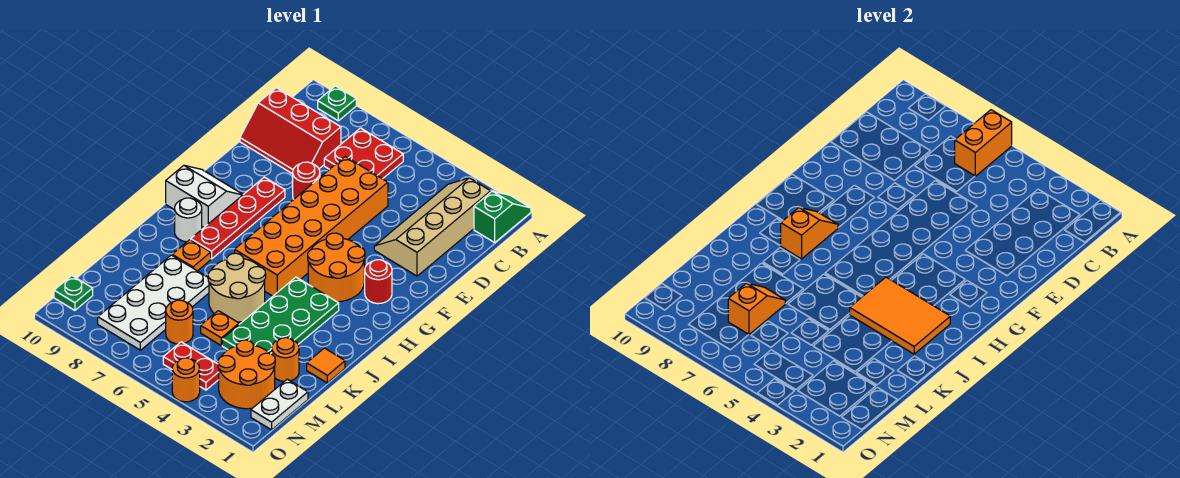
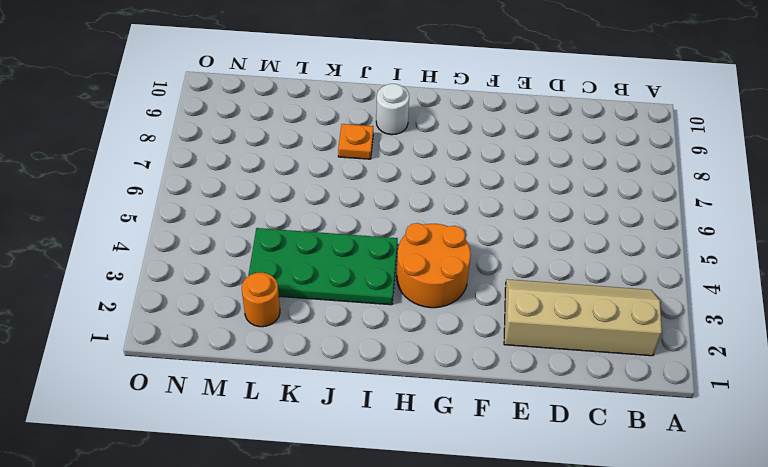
none -> green 1x2 slope [474,191,531,242]
none -> green 1x1 plate [318,86,356,121]
none -> red 2x2 plate [324,128,403,179]

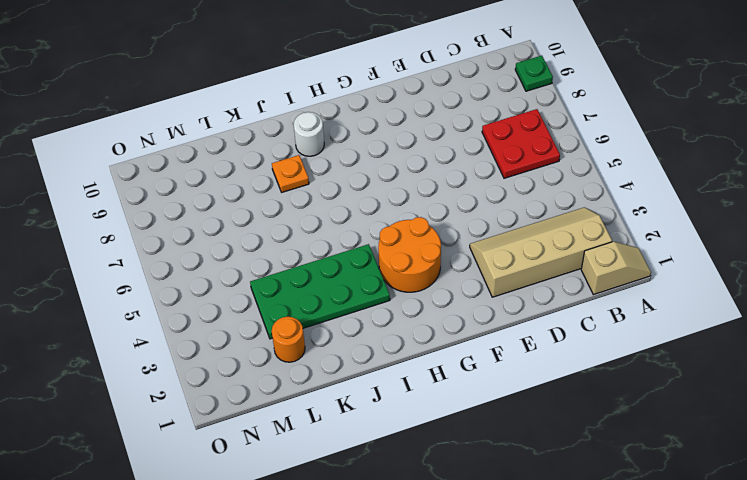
tan 1x2 slope [581,242,651,295] -> green 1x2 slope [474,191,531,242]
none -> red 2x3 slope [240,88,341,174]
none -> orange 2x6 brick [235,157,388,296]
none -> red 1x1 round brick [293,162,320,199]

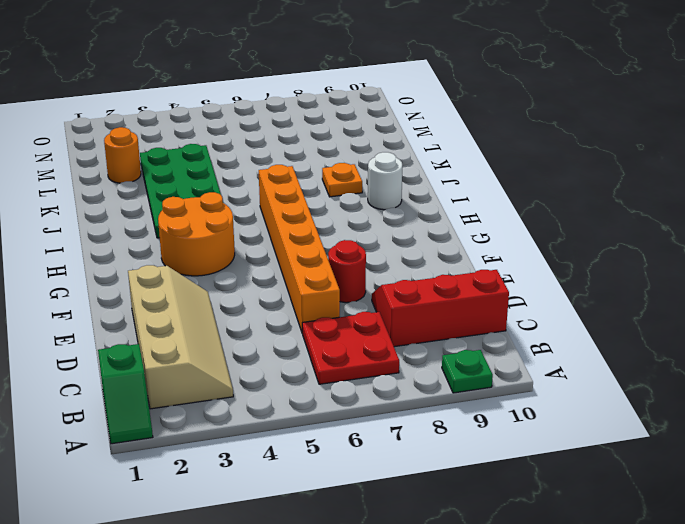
orange 1x6 brick [259,165,340,333] -> orange 2x6 brick [235,157,388,296]
none -> red 1x4 plate [191,177,285,259]
none -> red 1x1 round brick [365,260,392,304]
none -> white 2x2 slope [166,166,243,227]

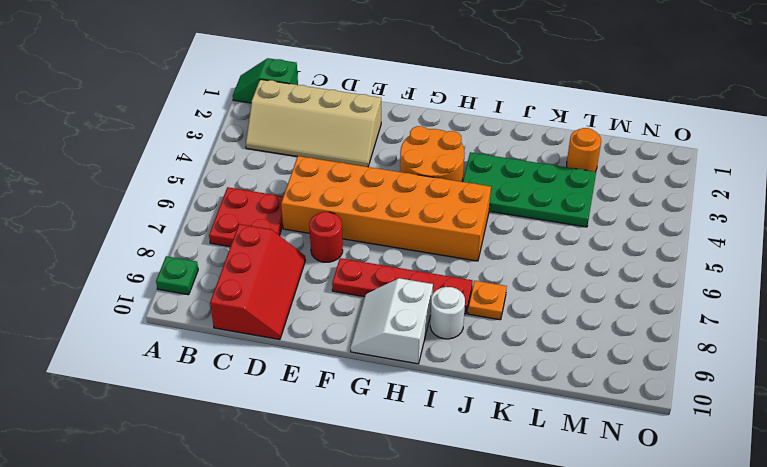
none -> red 1x1 round brick [365,260,392,304]
none -> tan 2x2 round brick [208,253,266,322]
none -> orange 1x1 tile [307,348,345,383]

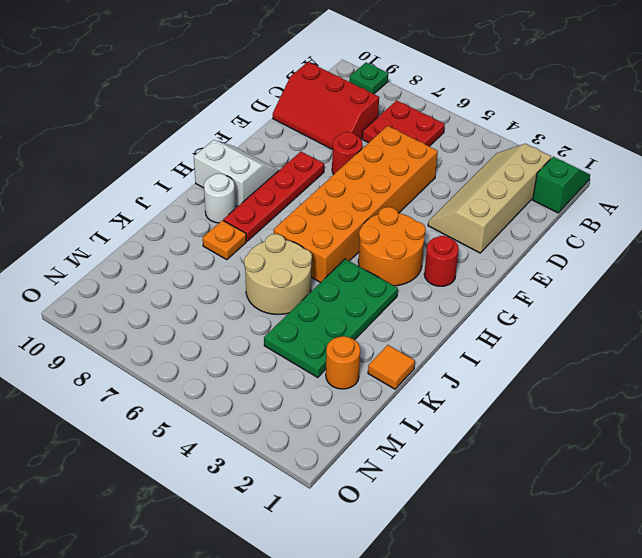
none -> white 2x4 plate [98,255,209,350]
none -> orange 1x1 plate [201,311,239,345]
none -> white 1x2 plate [251,379,308,430]

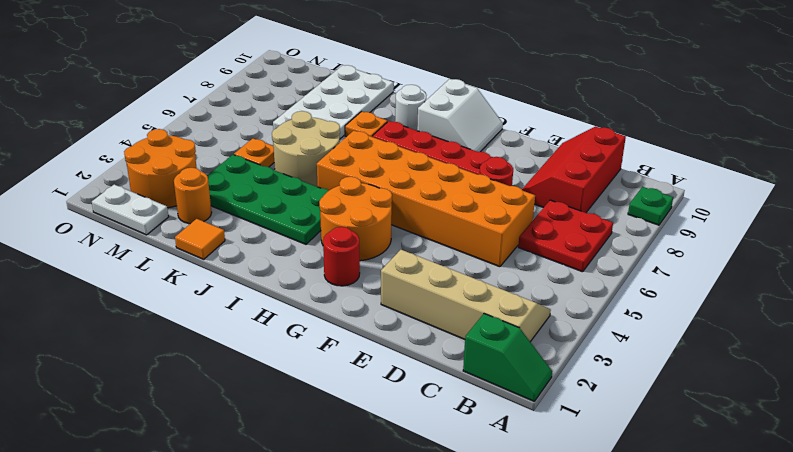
white 2x4 plate [273,65,393,139] -> white 2x4 plate turned to [98,255,209,350]
none -> orange 1x1 round brick [166,300,193,344]
none -> red 1x2 plate [163,342,219,390]
none -> green 1x1 plate [54,276,93,310]

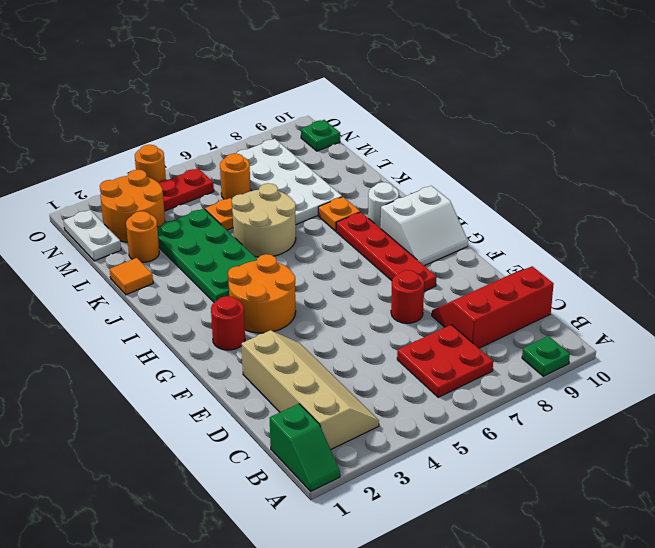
none -> orange 2x6 brick [235,157,388,296]
none -> orange 1x2 brick [955,110,1012,176]
none -> orange 1x2 slope [781,208,838,259]

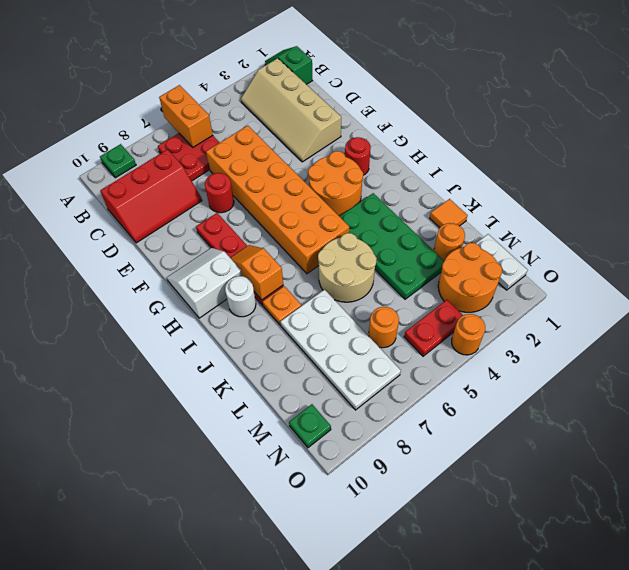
none -> orange 1x1 plate [201,311,239,345]
none -> orange 2x3 tile [850,277,950,354]
none -> orange 1x2 slope [728,283,785,335]

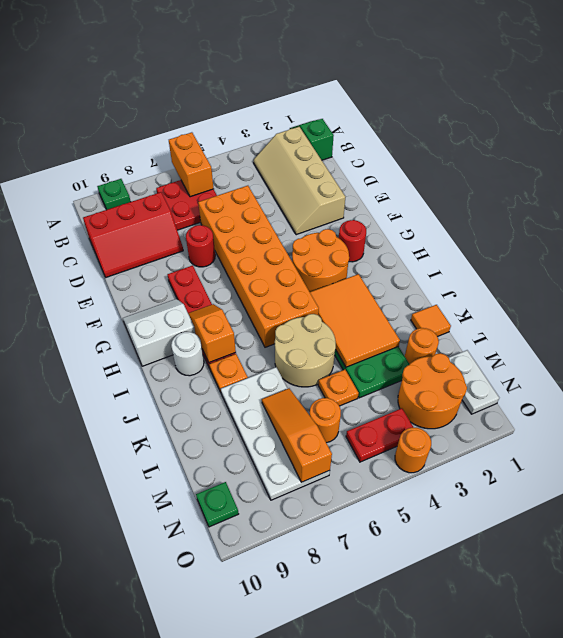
orange 2x3 tile [310,274,400,367] -> orange 2x3 tile turned to [850,277,950,354]
orange 1x3 slope [262,388,332,482] -> orange 1x2 slope [728,283,785,335]

